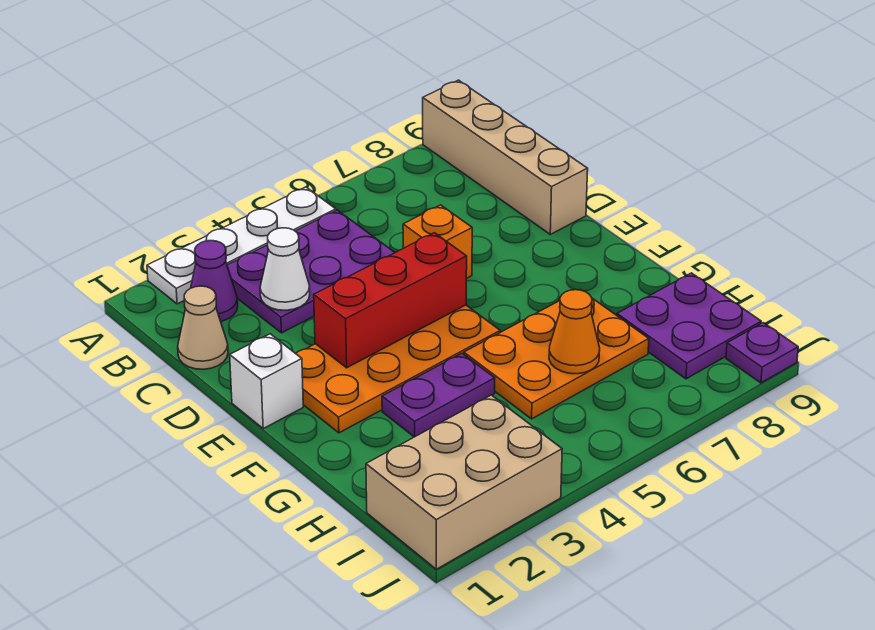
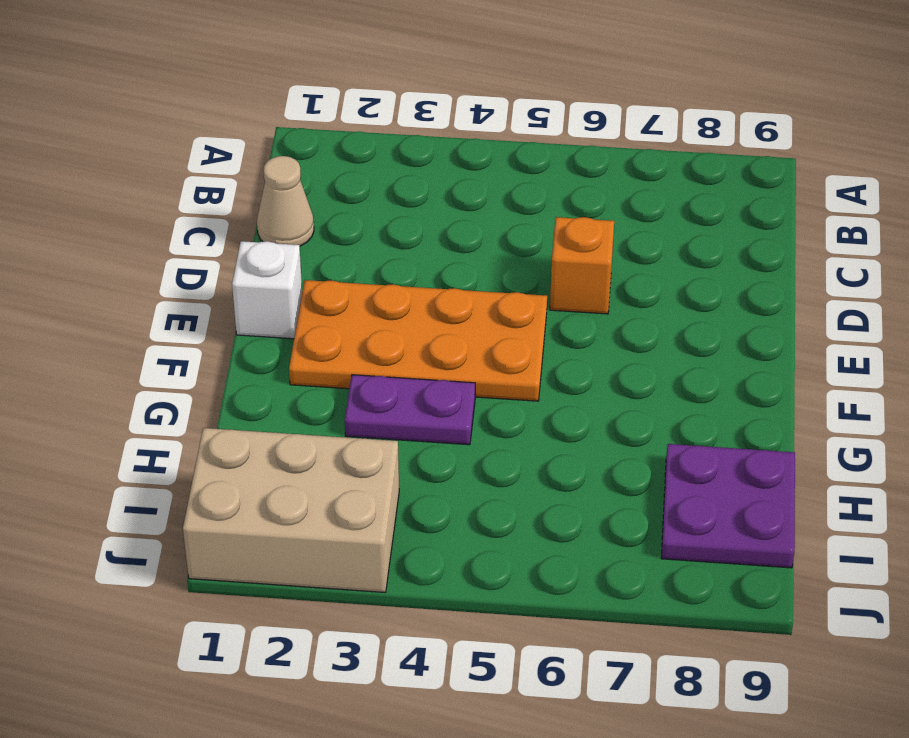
none -> white 1x4 plate [147,187,336,304]
none -> tan 1x4 brick [423,80,588,234]
none -> purple 1x1 cone [191,241,238,321]

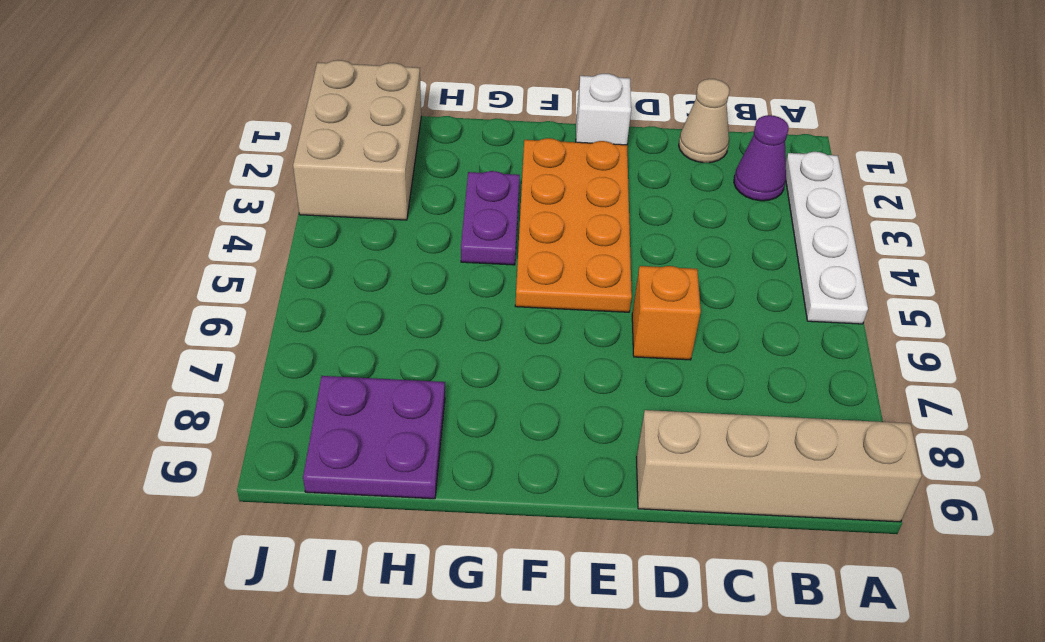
none -> purple 2x3 plate [227,210,395,333]
none -> orange 2x3 plate [464,298,649,419]
none -> purple 1x1 plate [726,323,798,383]

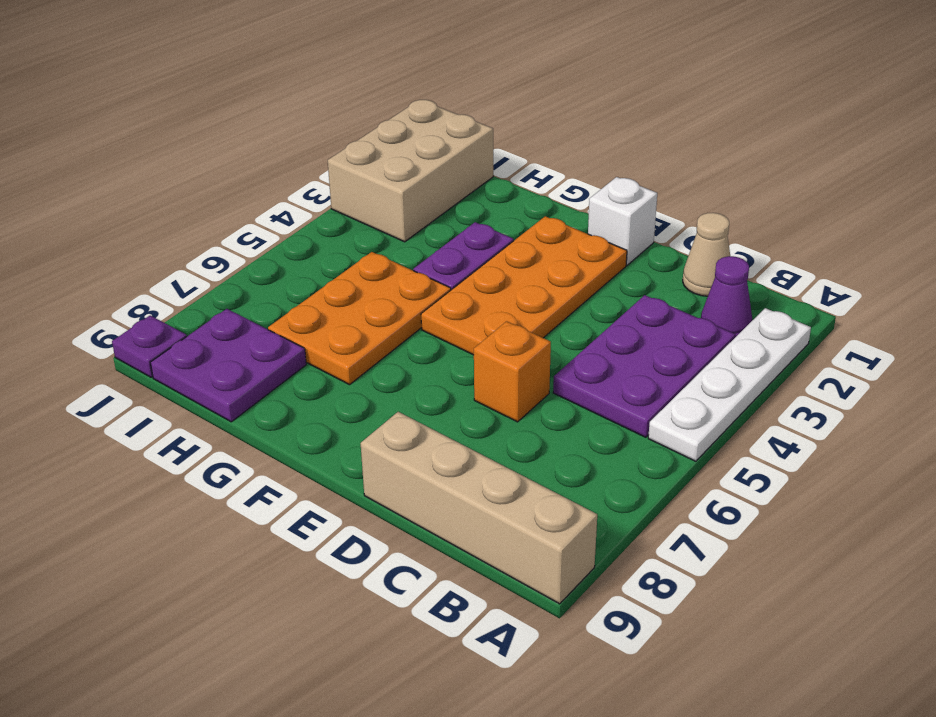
none -> white 1x1 cone [260,228,310,310]
none -> red 1x3 brick [314,233,467,368]
none -> orange 1x1 cone [549,290,600,374]

